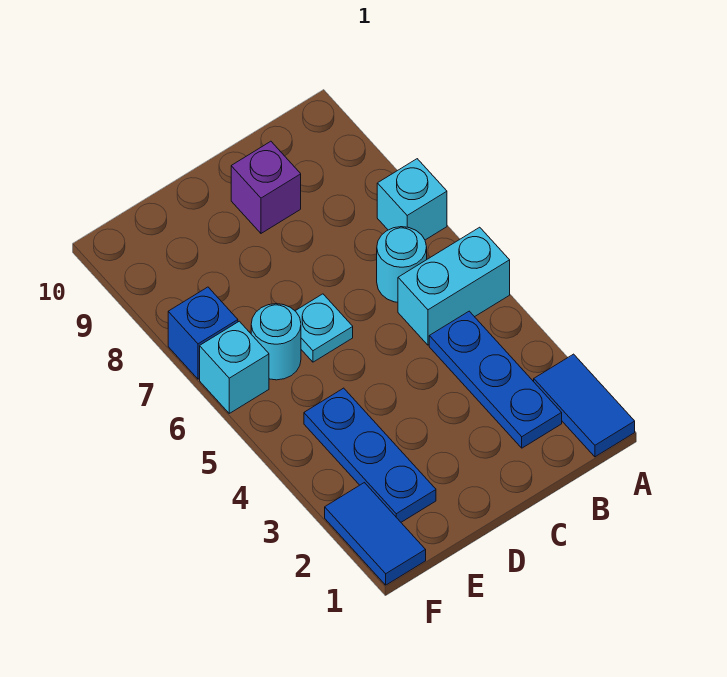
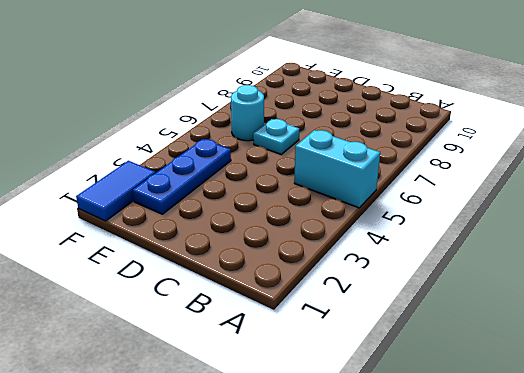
none -> blue 1x2 tile [534,354,635,457]
none -> cyan 1x1 brick [377,159,447,240]
none -> blue 1x3 plate [429,311,562,448]

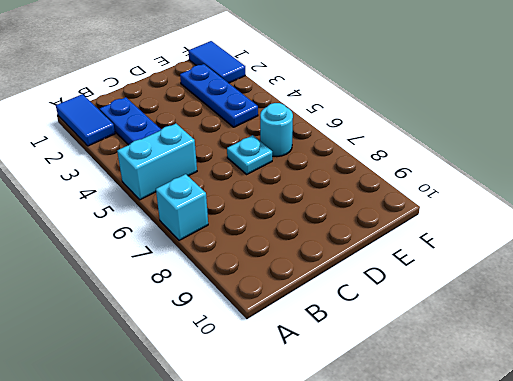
none -> cyan 1x1 round brick [377,227,427,302]
none -> purple 1x1 brick [231,141,301,233]
none -> cyan 1x1 brick [200,321,269,413]

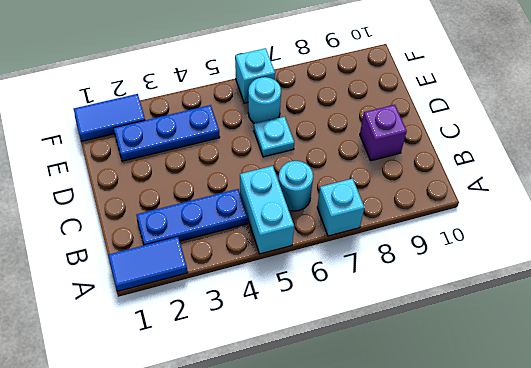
none -> blue 1x1 brick [168,287,238,379]

